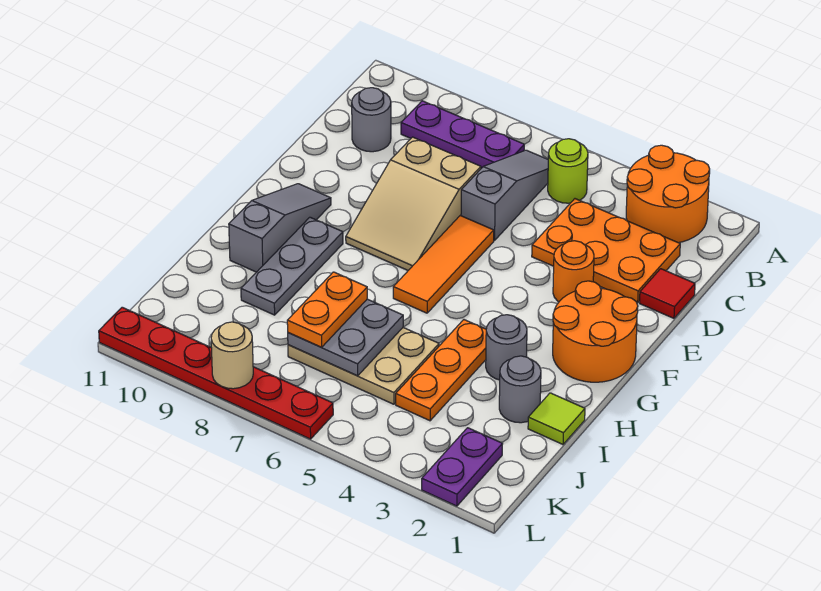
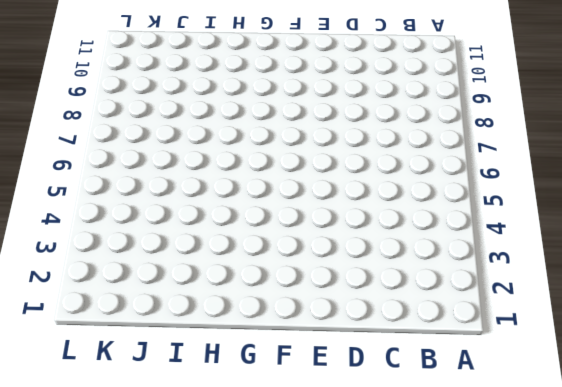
none -> orange 2x2 round brick [626,145,710,243]
none -> lime 1x1 round brick [548,139,588,203]
none -> grey 1x3 slope [461,150,548,241]

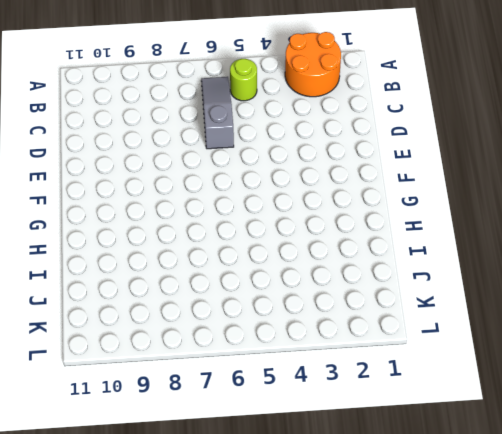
none -> purple 1x3 plate [401,101,524,168]
none -> orange 2x3 plate [532,199,680,303]
none -> grey 1x1 round brick [352,88,391,152]

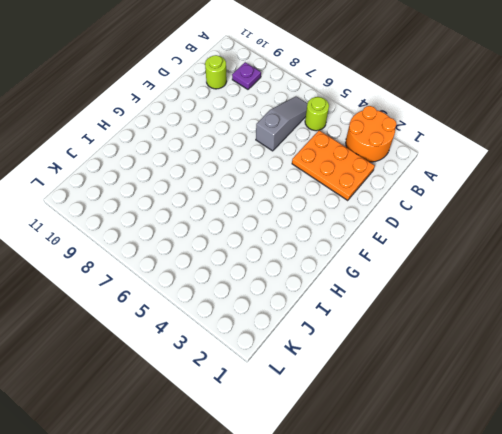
purple 1x1 plate [232,62,261,89] -> purple 1x3 plate [401,101,524,168]
lime 1x1 round brick [205,55,227,89] -> grey 1x1 round brick [352,88,391,152]
none -> red 1x1 tile [640,269,695,318]
none -> tan 2x3 slope [346,137,481,270]
none -> orange 1x1 round brick [553,241,594,302]

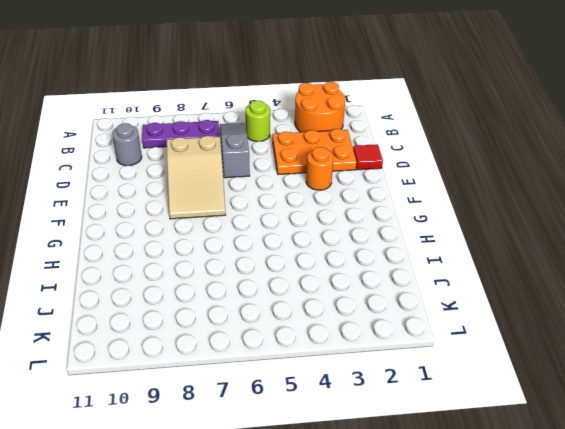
none -> orange 1x3 tile [393,216,494,313]
none -> orange 2x2 round brick [553,281,638,382]
none -> grey 1x3 slope [229,184,331,272]

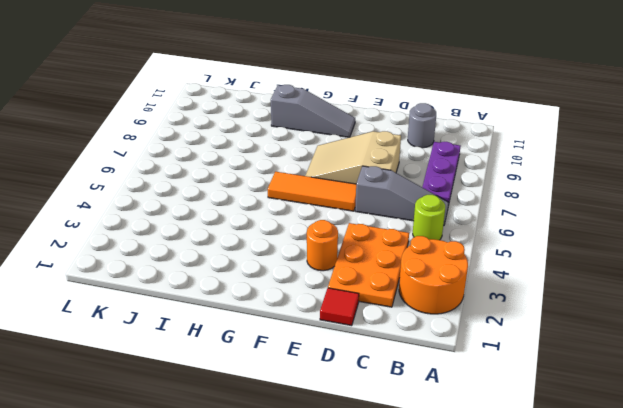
none -> orange 2x2 round brick [553,281,638,382]
none -> grey 1x3 plate [241,217,343,315]
none -> grey 1x1 round brick [486,315,527,380]

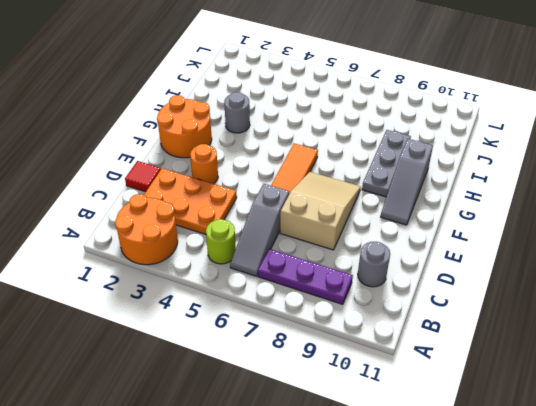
none -> orange 1x3 plate [396,320,486,421]
none -> lime 1x1 tile [528,393,585,444]
none -> grey 1x1 round brick [499,356,541,423]

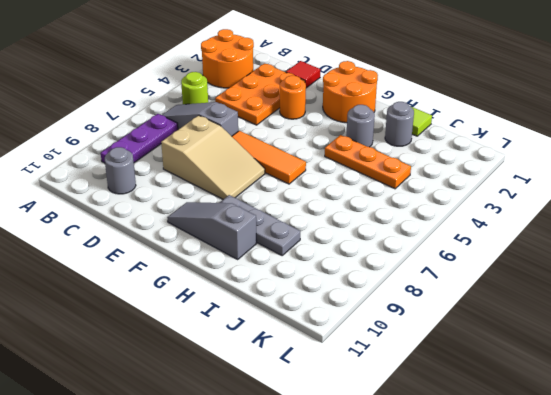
none -> tan 2x3 plate [288,328,439,404]
none -> purple 1x2 plate [422,428,502,506]
none -> red 1x6 plate [99,307,333,439]

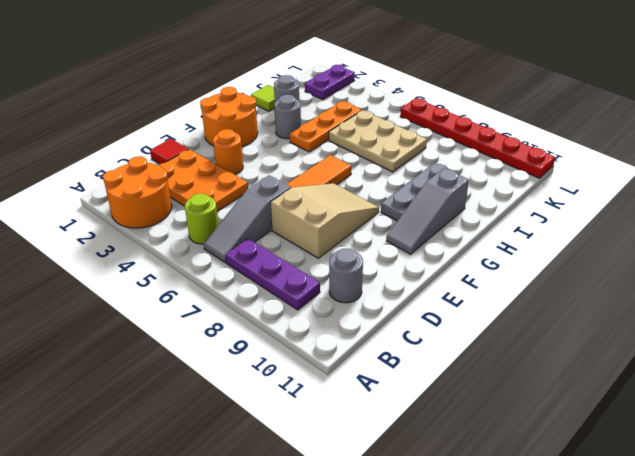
none -> grey 2x2 plate [288,299,403,376]
none -> tan 1x1 round brick [211,322,253,389]
none -> orange 1x2 plate [287,272,367,347]

